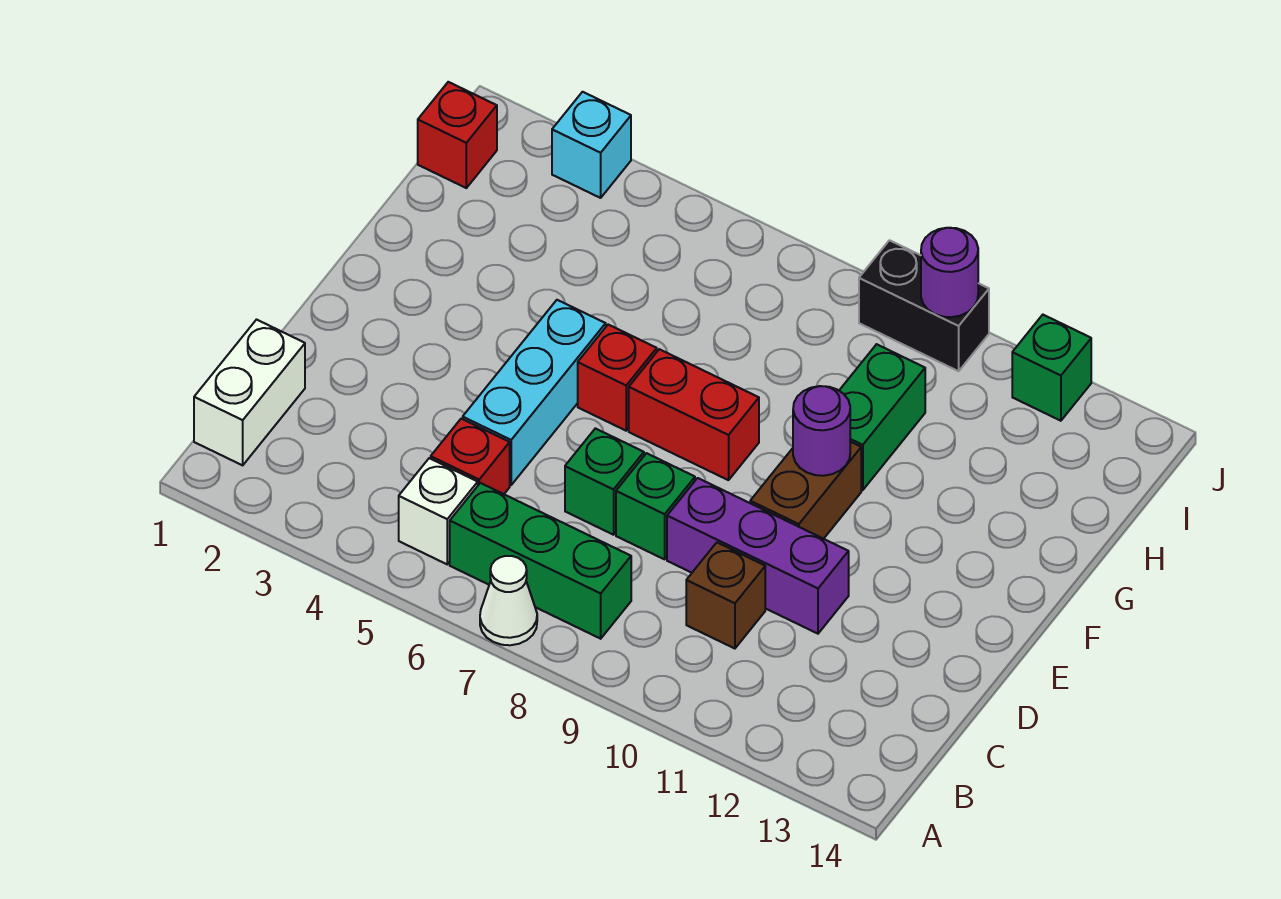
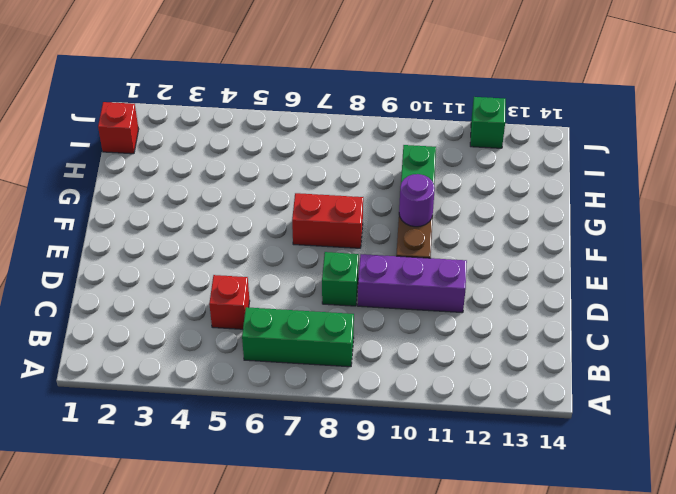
none -> white 1x1 cone [480,556,537,645]
none -> white 1x2 brick [194,320,305,465]
none -> white 1x1 brick [399,458,478,564]

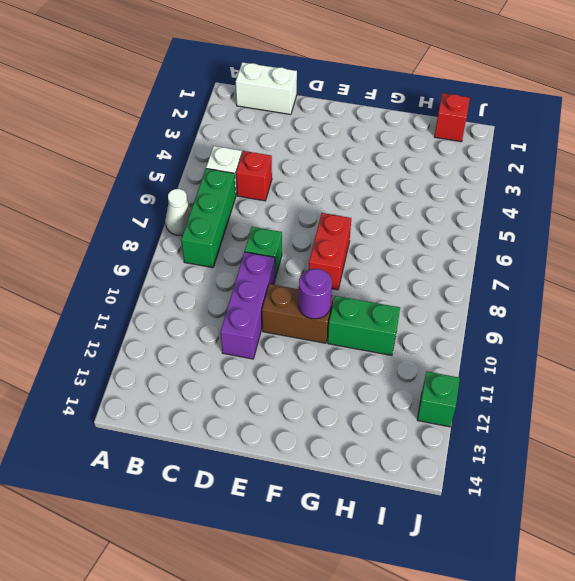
none -> brown 1x1 brick [686,543,765,649]
none -> cyan 1x3 brick [463,300,606,485]
none -> green 1x1 brick [565,428,644,535]

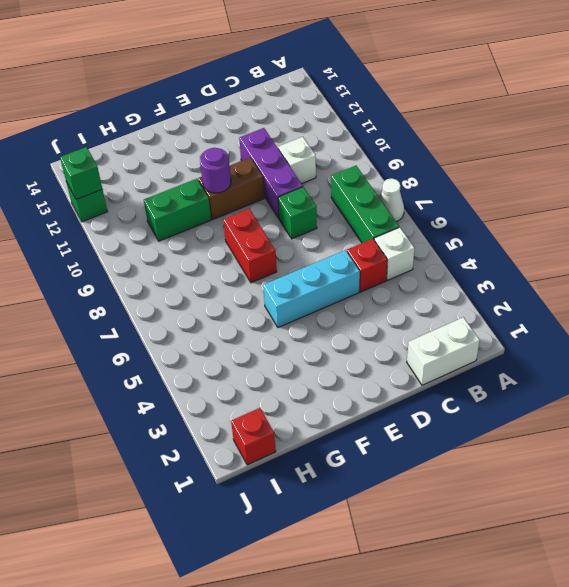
white 1x1 brick [278,137,316,184] -> brown 1x1 brick [686,543,765,649]
green 1x1 brick [60,147,102,200] -> green 1x1 brick moved to [565,428,644,535]
none -> red 1x1 brick [578,325,657,431]
none -> cyan 1x1 brick [552,92,631,198]
none -> black 1x2 brick [859,240,989,371]

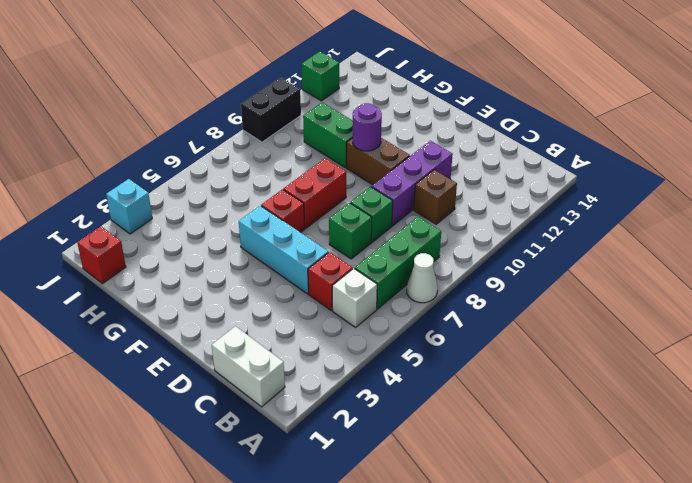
none -> purple 1x1 round brick [921,228,978,317]

